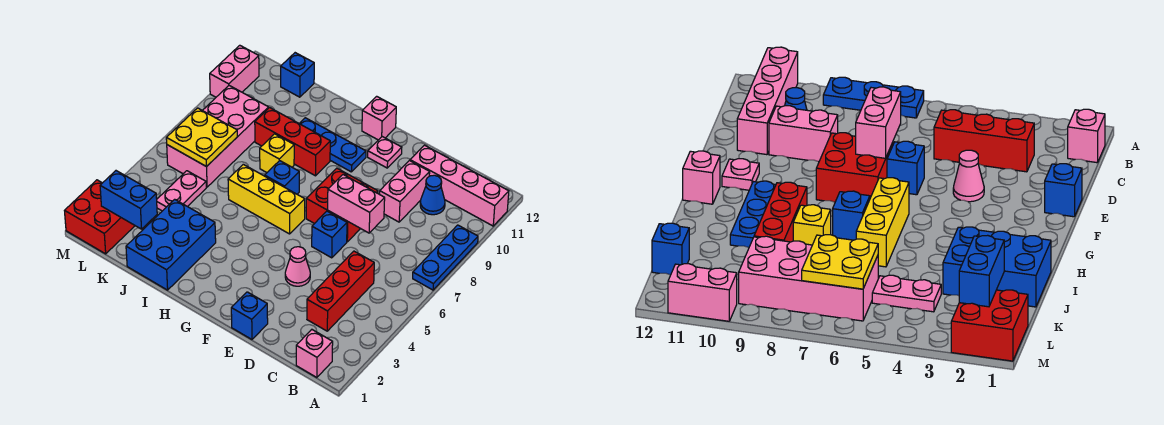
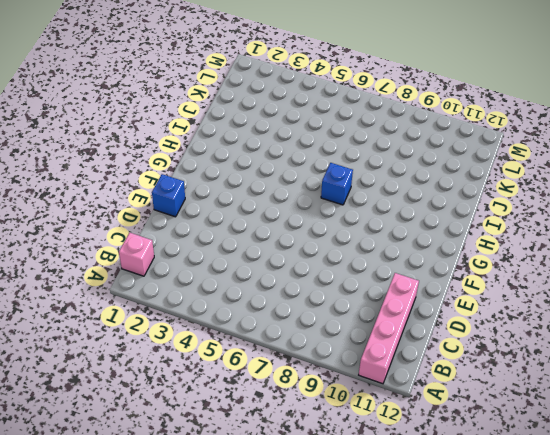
none -> blue 1x3 plate [413,225,478,290]
none -> red 1x3 brick [307,251,374,331]
none -> blue 1x1 cone [420,175,445,215]

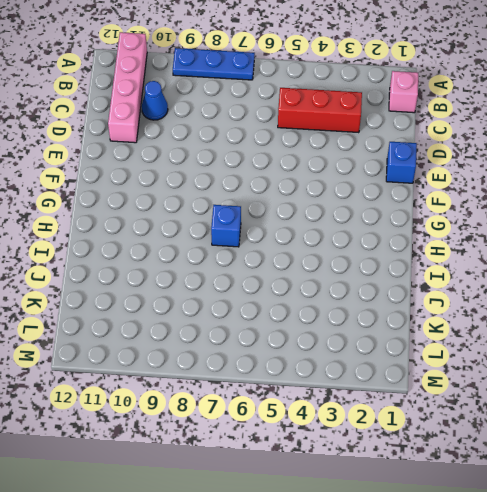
none -> pink 1x2 brick [380,161,430,222]
none -> pink 1x1 cone [285,247,310,286]
none -> blue 1x1 brick [312,211,347,258]

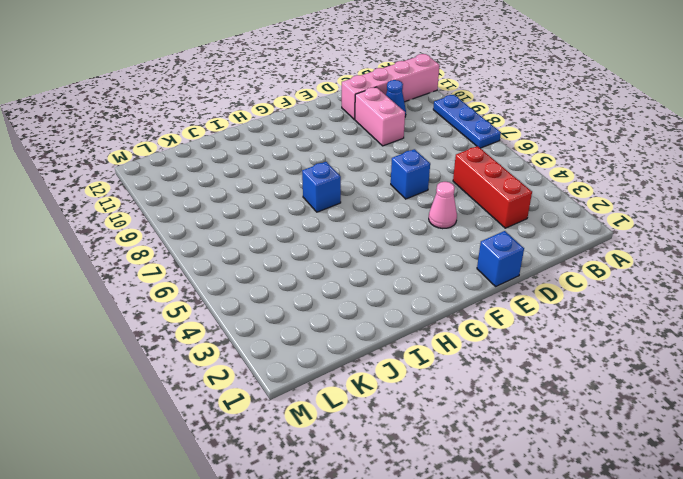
none -> pink 1x1 brick [296,330,333,378]
none -> red 2x2 brick [306,168,378,242]
none -> pink 1x1 plate [368,137,402,168]

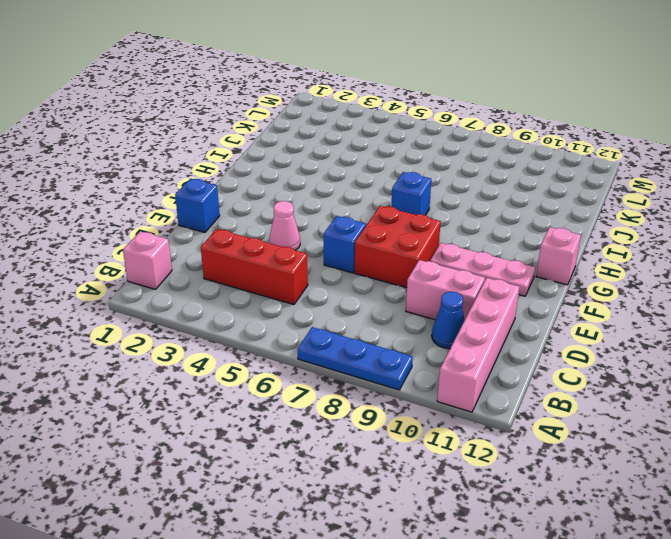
pink 1x3 plate [430,243,536,296] -> pink 1x1 plate [368,137,402,168]
none -> yellow 1x3 brick [228,164,305,234]
none -> blue 1x3 plate [299,118,366,172]
none -> red 1x3 brick [255,108,330,176]

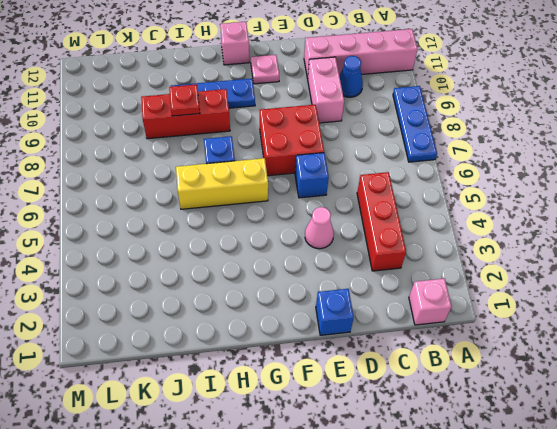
red 1x1 plate [169,84,200,116] -> none
none -> blue 2x3 brick [126,199,216,290]
none -> yellow 1x1 brick [260,134,294,173]
none -> pink 1x2 plate [157,171,206,211]

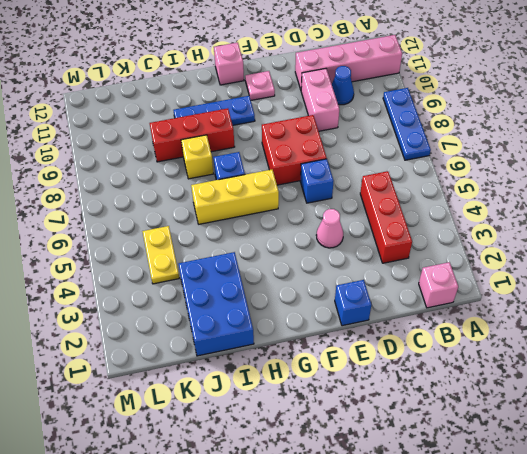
yellow 1x2 plate [142,226,179,284] -> pink 1x2 plate [157,171,206,211]
none -> pink 2x4 brick [167,86,269,187]
none -> blue 1x1 brick [281,53,314,97]
none -> red 2x2 brick [65,180,135,254]

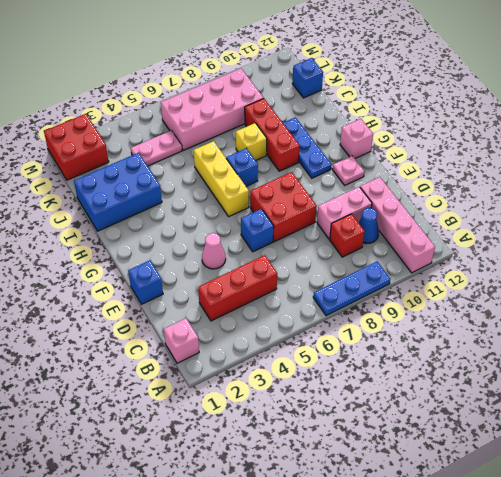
red 1x1 brick [330,214,364,257] -> none
none -> pink 1x2 brick [210,45,259,97]
none -> pink 1x2 brick [328,175,385,233]
none -> blue 1x2 brick [100,171,157,229]

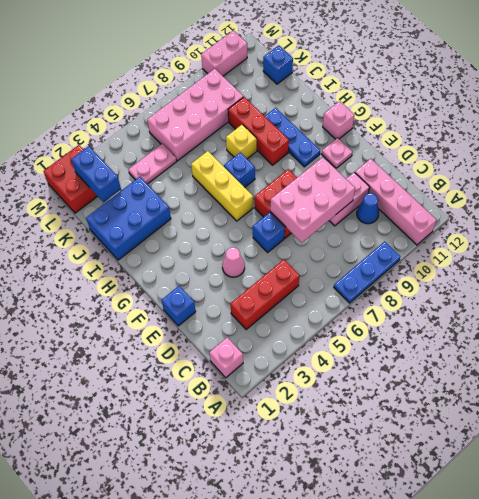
pink 2x3 brick [270,157,355,243] -> pink 1x2 brick [328,175,385,233]
none -> yellow 2x2 plate [166,108,237,167]

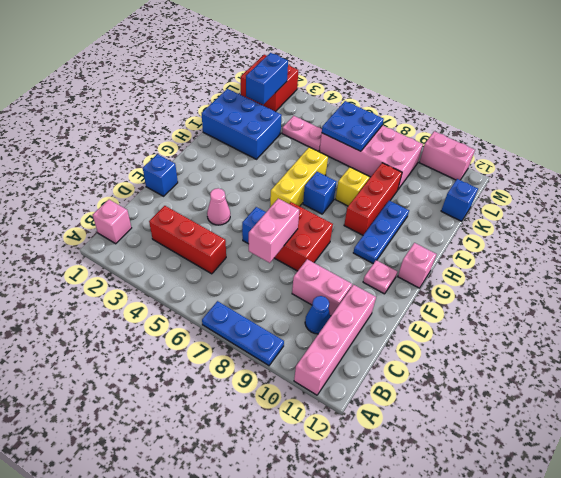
blue 2x2 plate [322,101,384,151] -> yellow 2x2 plate [166,108,237,167]

